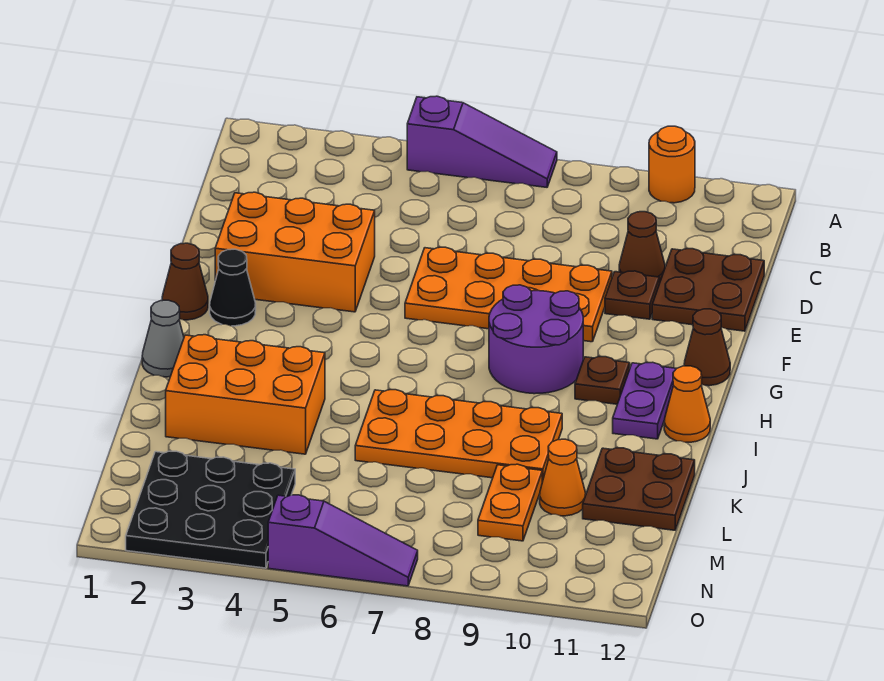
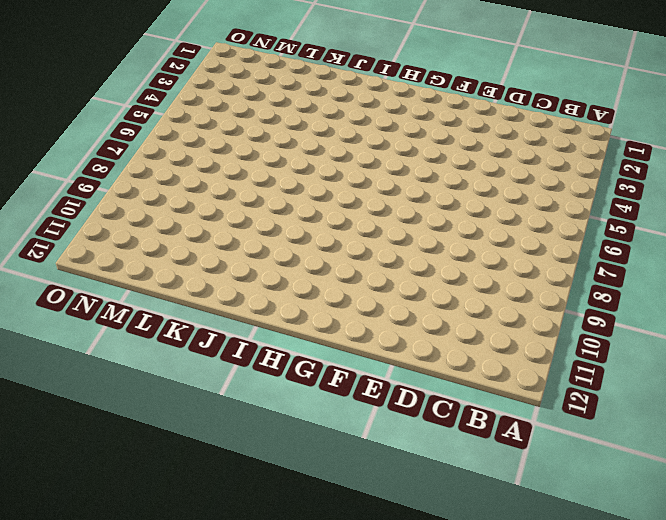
none -> purple 1x3 slope [407,96,557,187]
none -> orange 1x1 round brick [649,126,695,203]
none -> brown 1x1 cone [619,212,665,281]

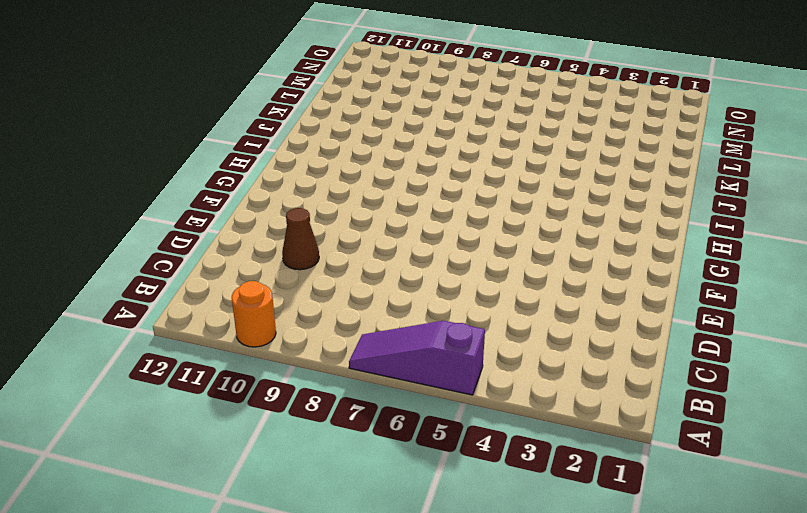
none -> brown 2x2 plate [652,249,764,331]
none -> orange 2x3 brick [215,192,375,312]
none -> orange 2x4 plate [405,247,612,342]

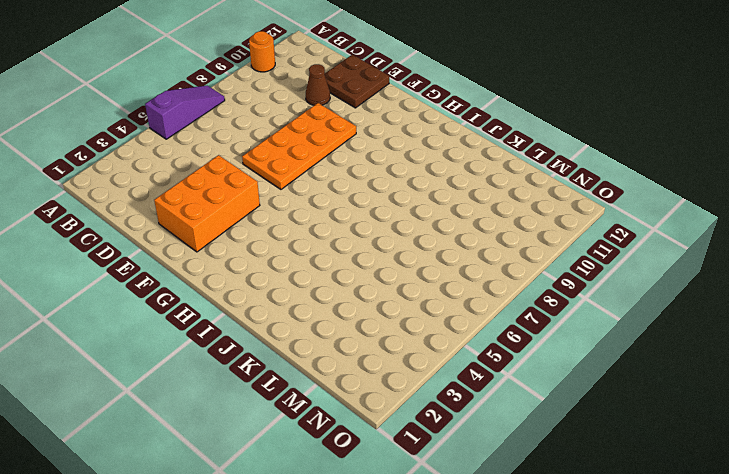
none -> brown 1x1 plate [605,271,660,319]
none -> brown 1x1 cone [162,243,208,320]
none -> black 1x1 cone [210,249,256,326]

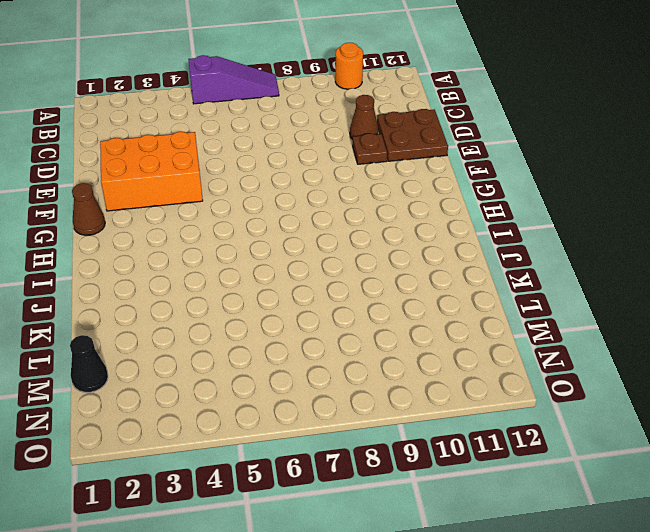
black 1x1 cone [70,335,108,392] -> black 1x1 cone moved to [210,249,256,326]
none -> orange 2x4 plate [405,247,612,342]
none -> purple 2x2 round brick [489,285,583,394]
none -> brown 1x1 cone [684,309,730,386]

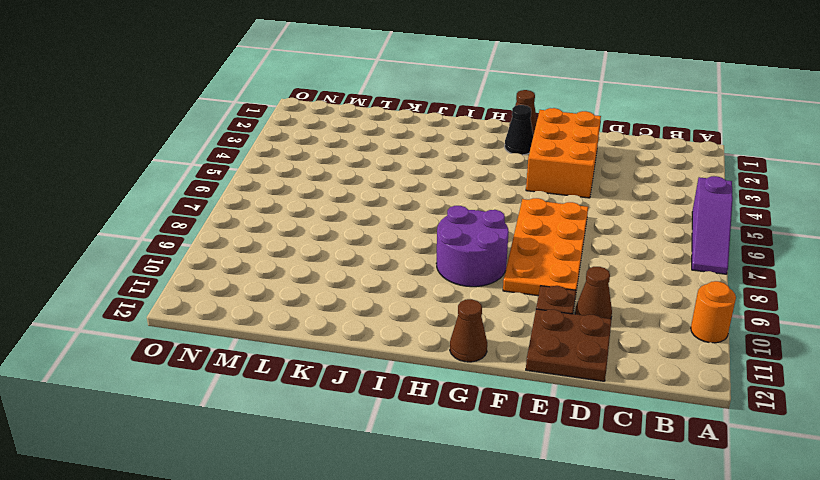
none -> brown 1x1 plate [575,357,630,404]
none -> purple 1x2 plate [613,362,677,439]
none -> grey 1x1 cone [142,300,184,377]

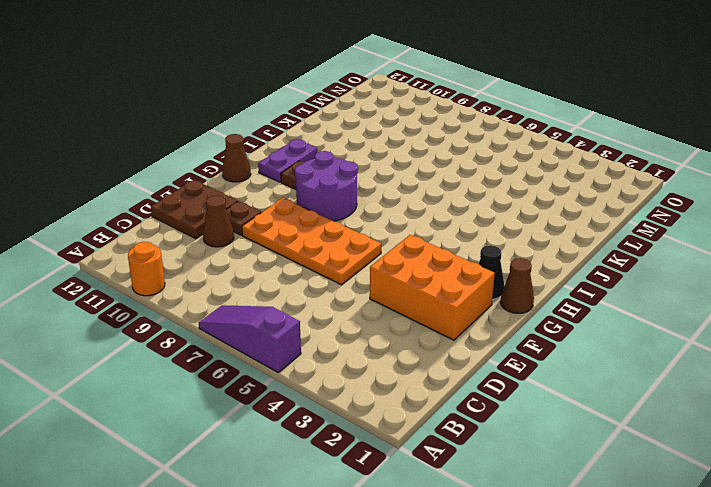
none -> grey 1x1 cone [142,300,184,377]
none -> orange 1x1 cone [664,366,710,442]
none -> orange 2x3 brick [166,335,325,454]

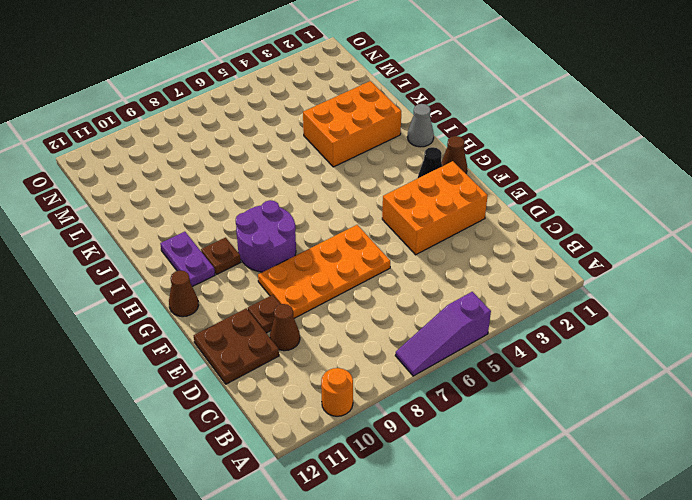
none -> orange 1x1 cone [664,366,710,442]
none -> orange 2x4 plate [355,390,562,482]
none -> brown 2x2 plate [583,448,695,530]

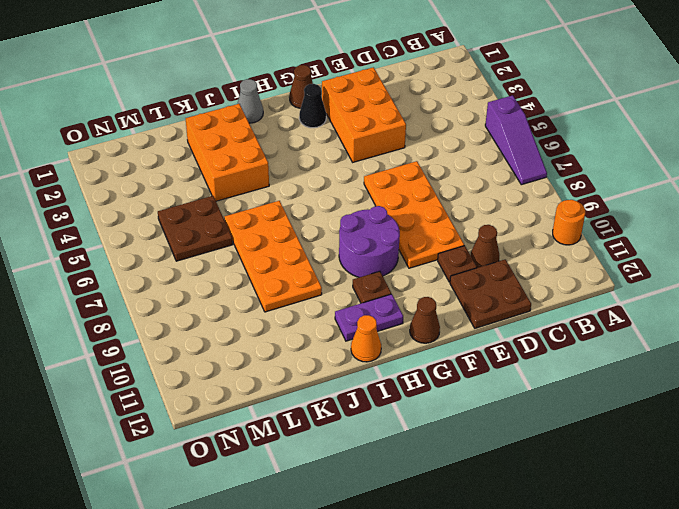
brown 2x2 plate [158,196,233,261] -> brown 2x2 plate moved to [583,448,695,530]
none -> orange 1x2 plate [478,464,542,541]
none -> orange 1x1 cone [540,439,586,516]
none -> black 3x3 plate [126,451,295,568]

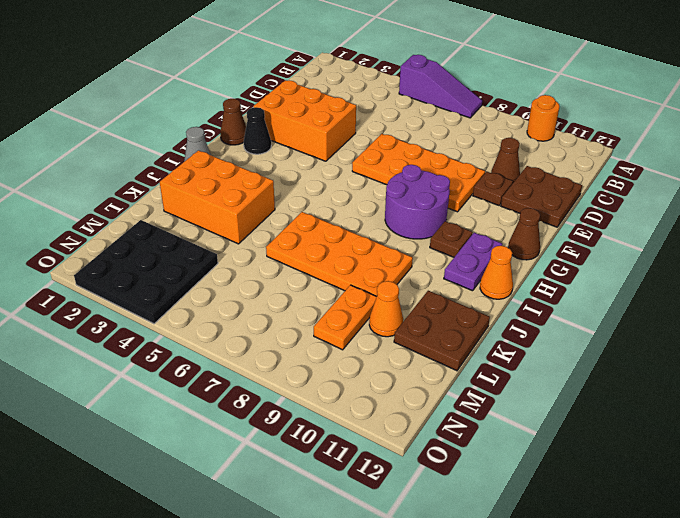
none -> purple 1x3 slope [268,495,418,586]

